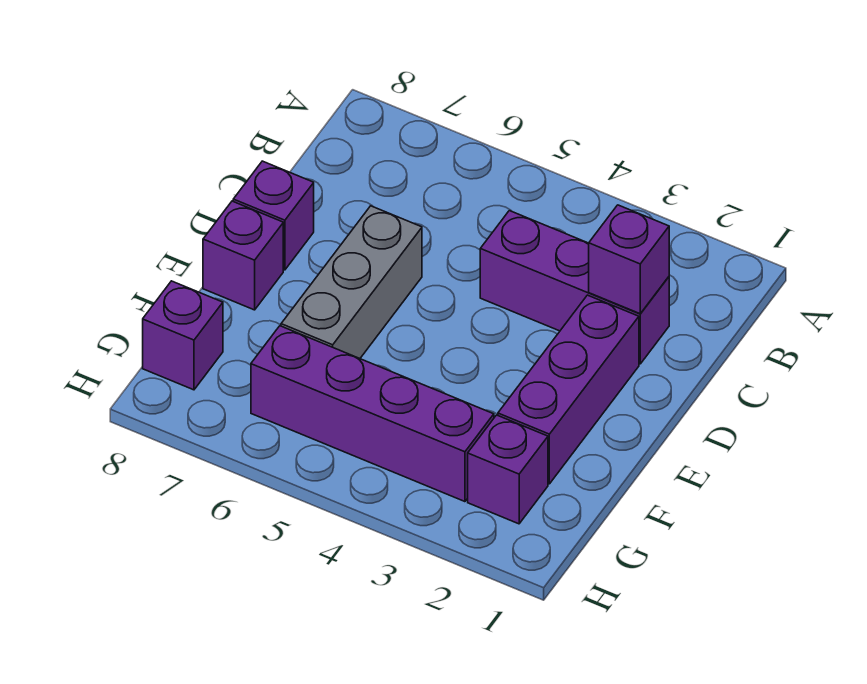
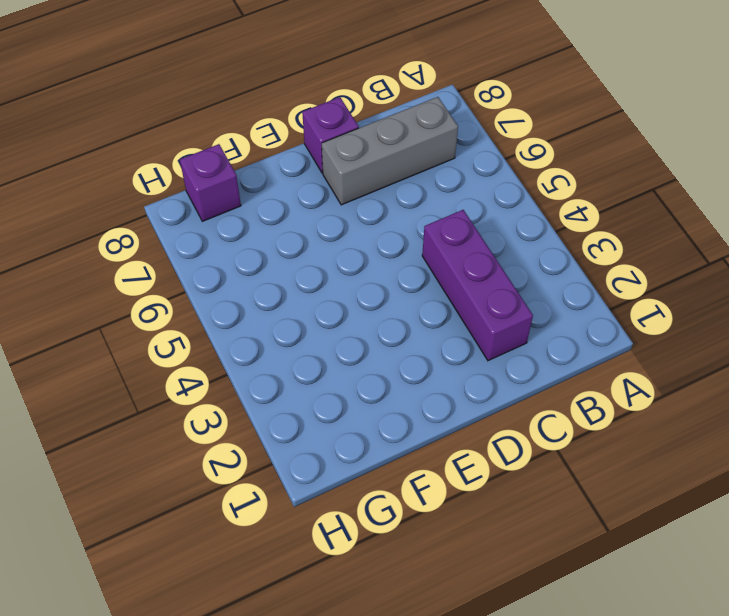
grey 1x3 brick [322,97,458,205] -> grey 1x3 brick moved to [281,206,422,358]
none -> purple 1x3 brick [498,295,639,484]
none -> purple 1x1 brick [203,201,283,310]

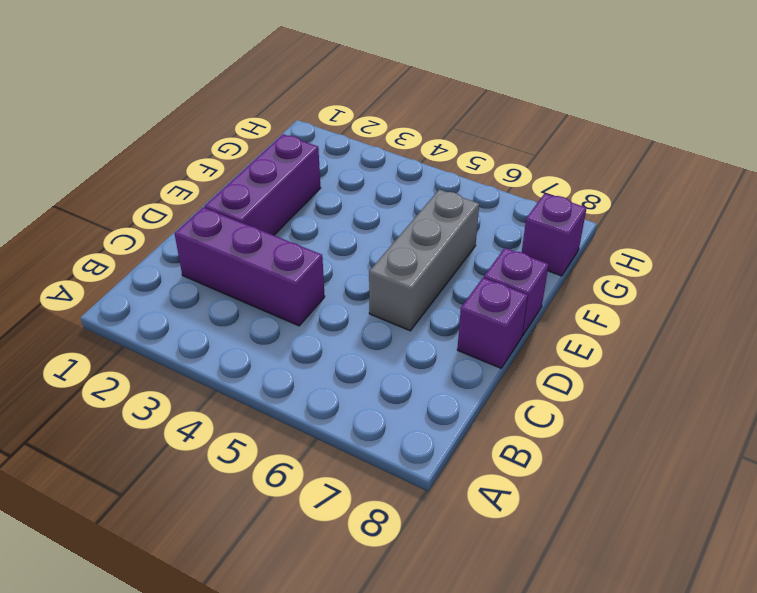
none -> purple 1x1 brick [468,415,548,524]
none -> purple 1x4 brick [251,326,494,502]

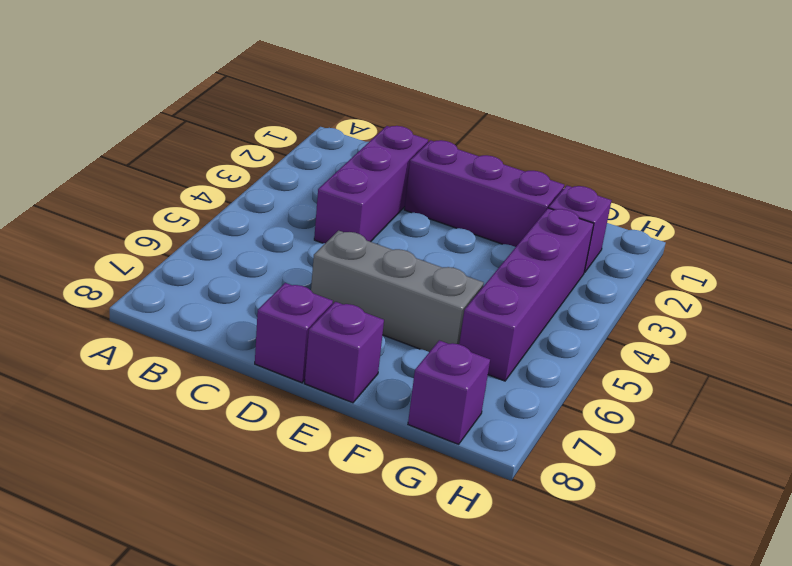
none -> purple 1x1 brick [589,205,669,314]

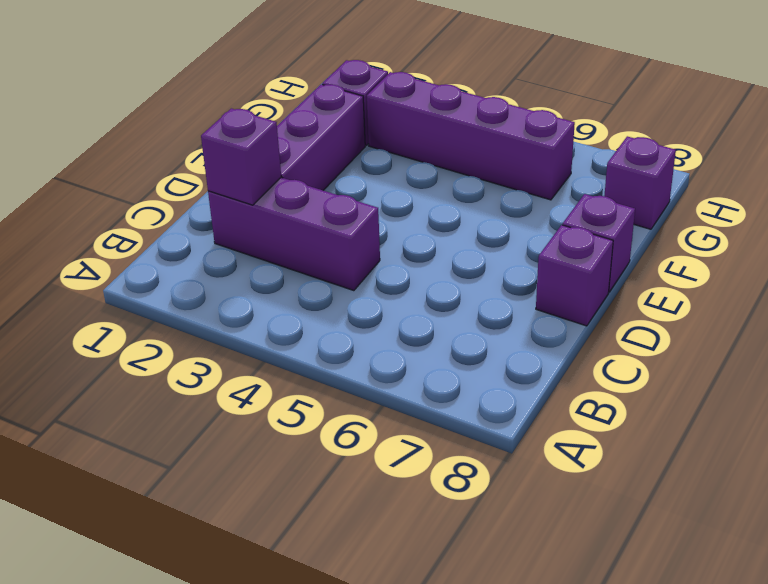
none -> grey 1x3 brick [281,206,422,358]

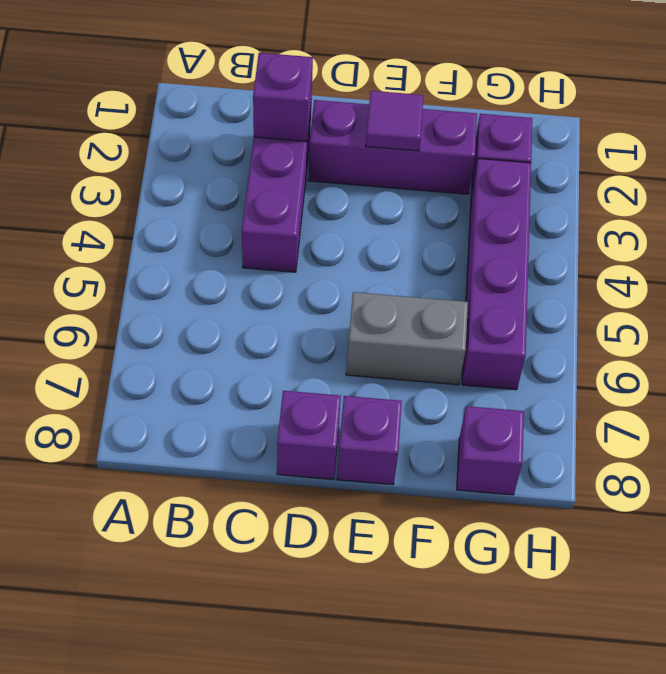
purple 1x1 tile [366,91,424,151] -> none
grey 1x2 brick [346,292,468,385] -> grey 1x3 brick [281,206,422,358]

